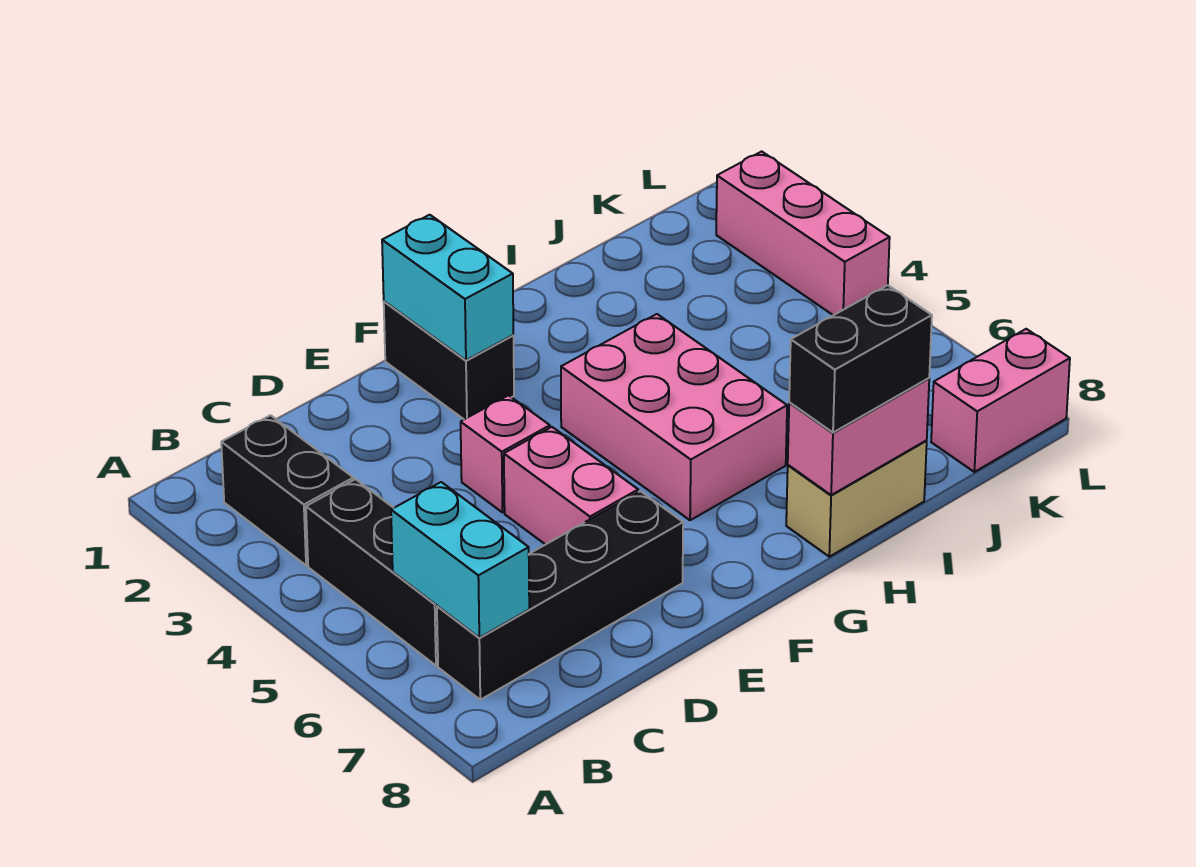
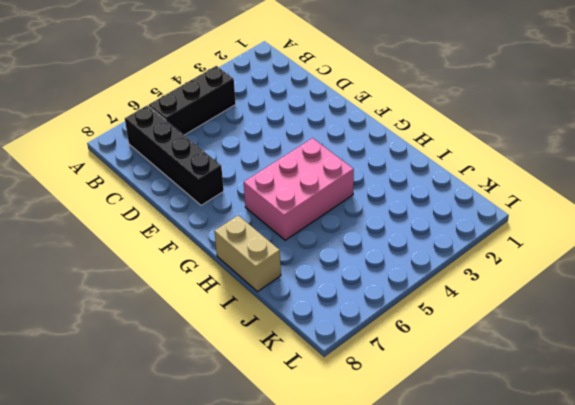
none -> black 1x2 brick [221,415,354,566]
none -> pink 1x1 brick [461,395,550,512]
none -> pink 1x2 brick [504,427,638,545]

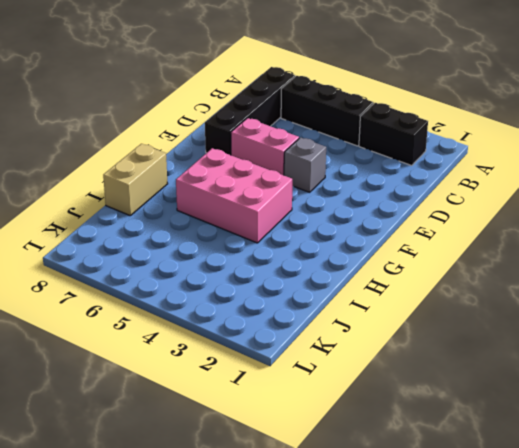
grey 1x1 brick [284,137,326,192] -> pink 1x1 brick [461,395,550,512]
none -> black 1x2 brick [384,301,514,419]
none -> pink 1x2 brick [931,329,1070,472]
none -> pink 1x3 brick [716,151,890,315]

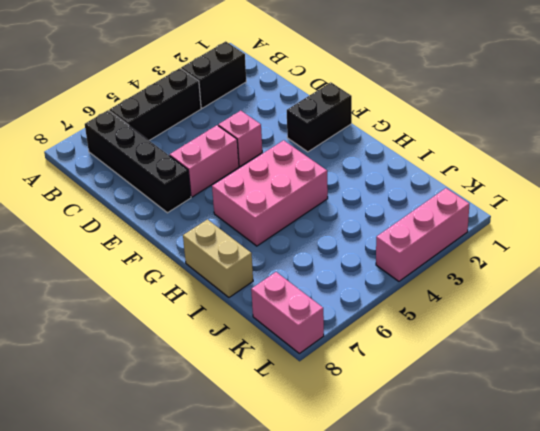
none -> cyan 1x2 brick [391,482,529,638]
none -> cyan 1x2 brick [382,215,513,360]
none -> pink 1x2 brick [788,378,929,495]

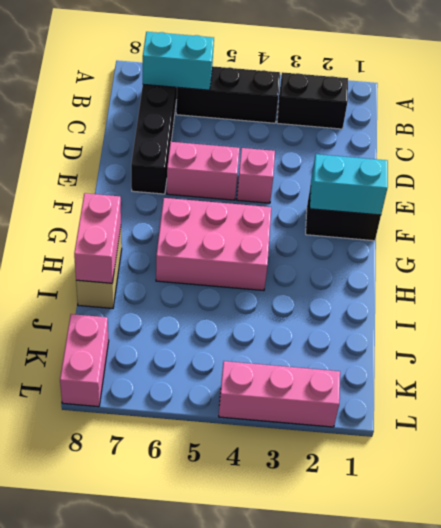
none -> black 1x2 brick [789,285,932,433]

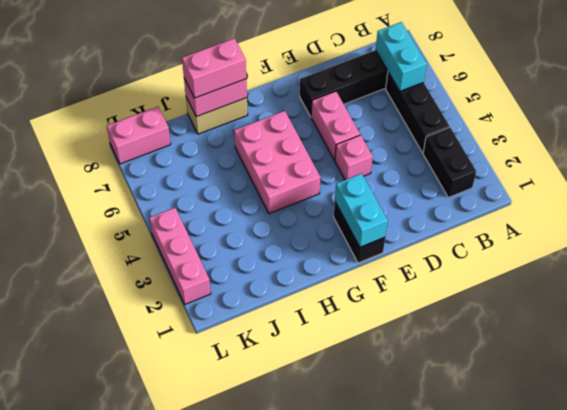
pink 1x2 brick [182,38,246,98] -> black 1x2 brick [789,285,932,433]

